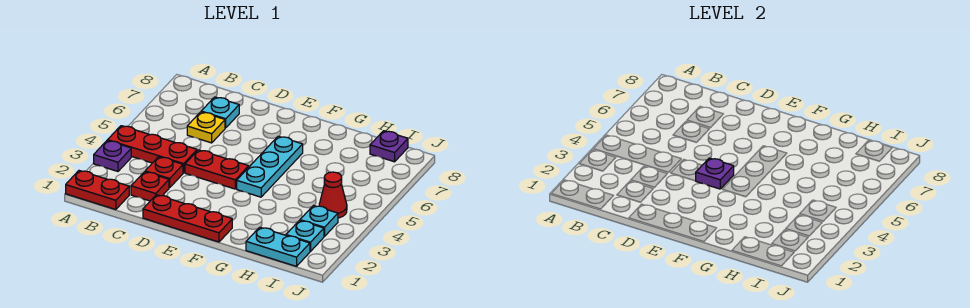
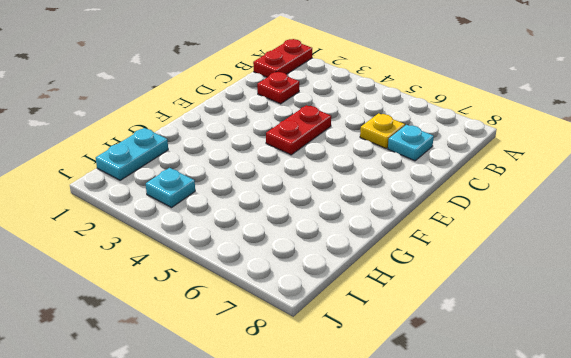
none -> purple 1x1 plate [94,140,131,171]
none -> red 1x3 plate [108,126,197,173]
none -> red 1x1 plate [145,157,183,188]

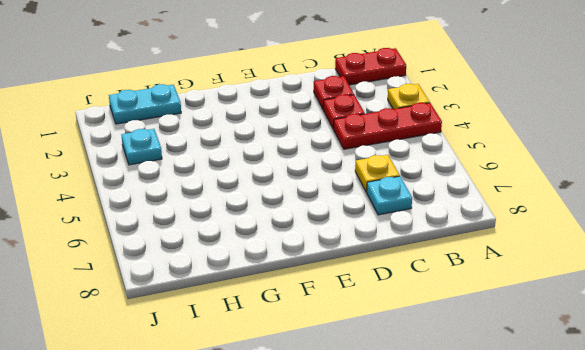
yellow 1x1 plate [388,84,430,109] -> purple 1x1 plate [94,140,131,171]
none -> red 1x3 plate [143,195,232,242]
none -> red 1x2 plate [185,150,249,189]
none -> cyan 1x3 plate [237,136,303,197]

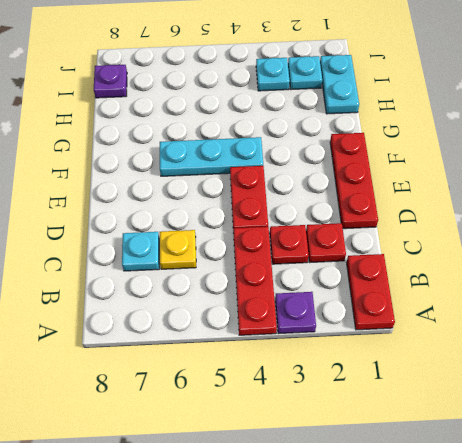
none -> red 1x1 cone [319,172,347,218]
none -> purple 1x1 plate [696,158,734,189]

